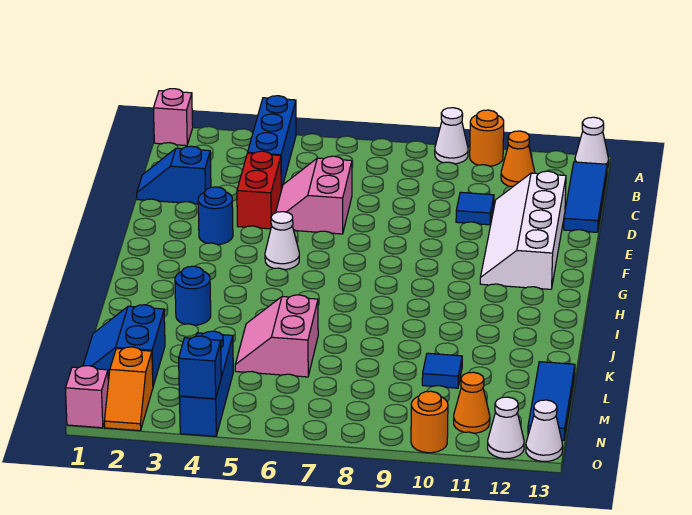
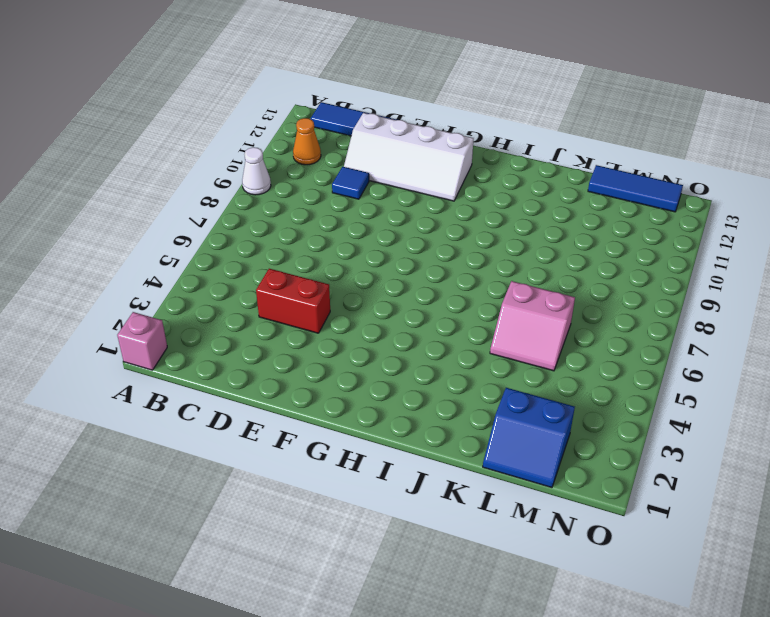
none -> blue 1x3 brick [248,96,296,190]
none -> orange 1x1 round brick [470,110,504,166]
none -> white 1x1 cone [575,117,609,168]

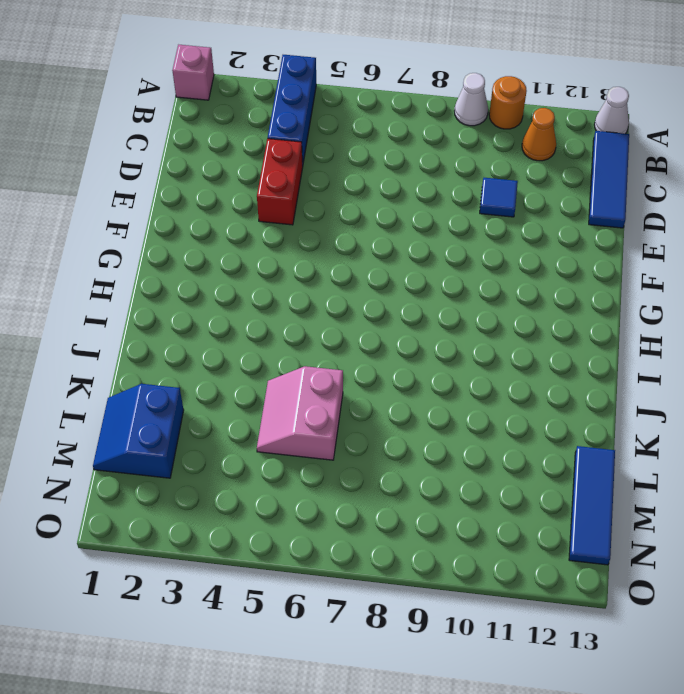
none -> blue 1x2 slope [137,146,211,204]
none -> pink 2x2 slope [276,156,352,234]
none -> white 2x4 slope [480,171,566,289]

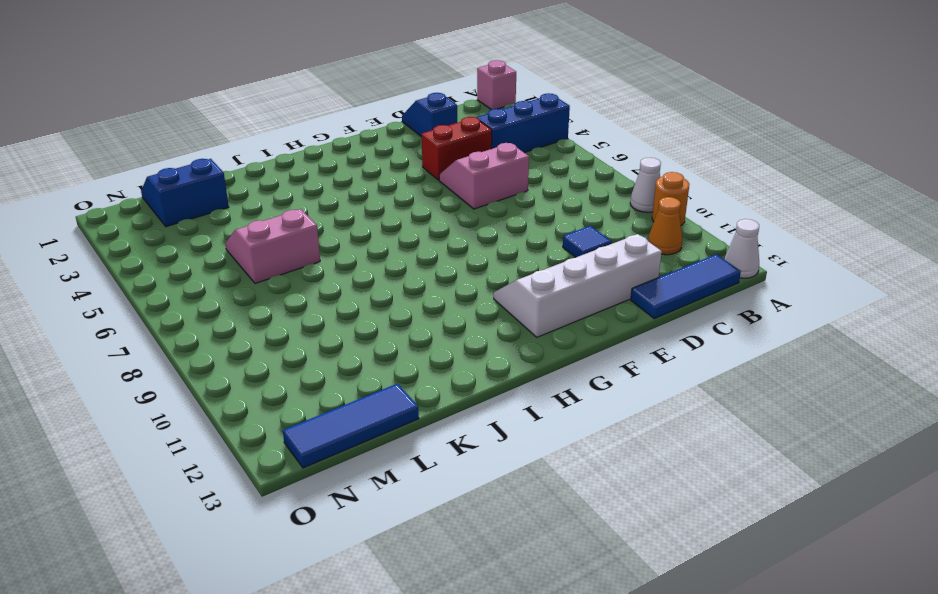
none -> blue 1x1 round brick [198,187,233,245]
none -> white 1x1 cone [265,212,299,270]
none -> blue 1x1 round brick [175,266,211,325]

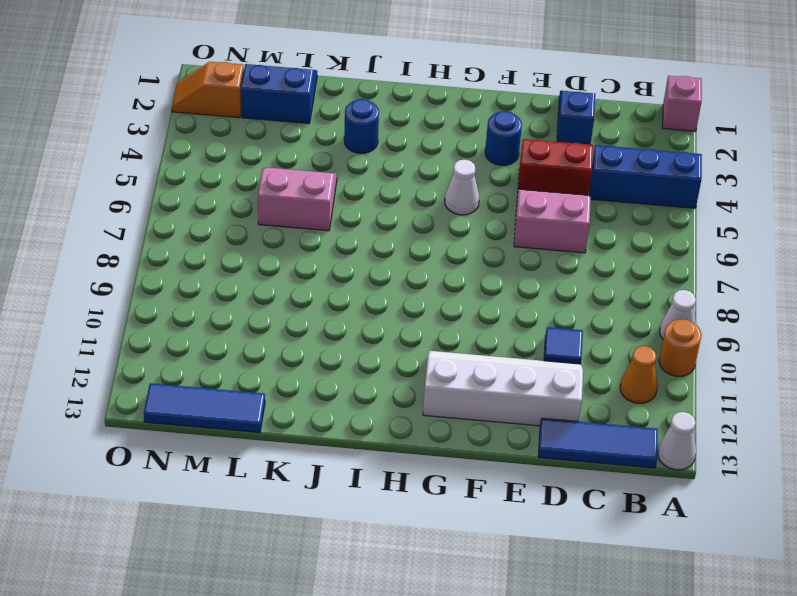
none -> blue 1x1 tile [422,353,462,388]
none -> blue 1x3 brick [179,331,233,436]
none -> orange 1x1 cone [454,372,490,433]

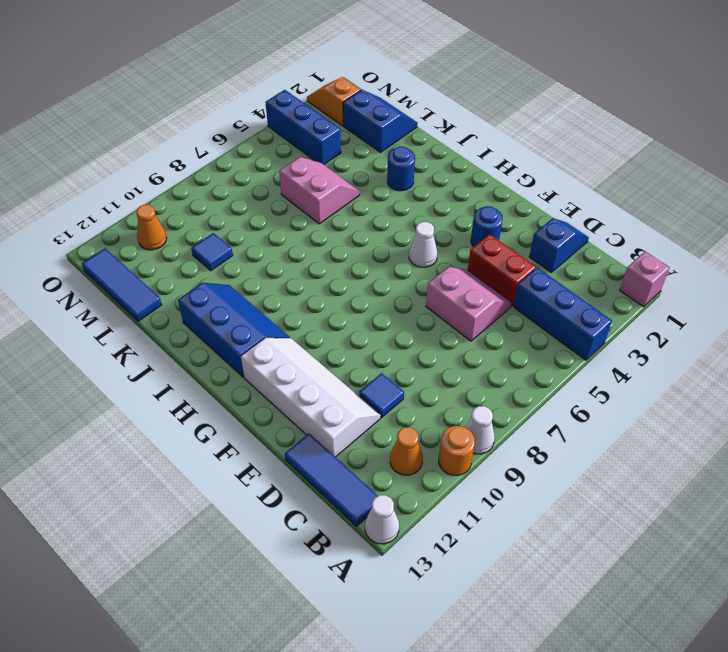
blue 2x3 slope [178,283,290,377] -> none
none -> pink 1x1 brick [66,366,108,428]
none -> orange 1x1 round brick [411,391,448,453]
none -> white 1x1 cone [488,397,524,459]

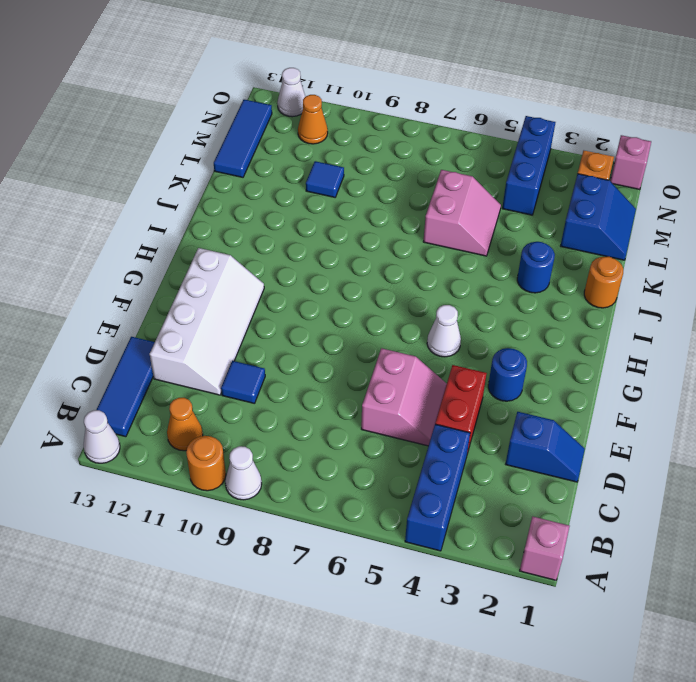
orange 1x1 round brick [584,257,623,308] -> orange 1x1 round brick moved to [411,391,448,453]
none -> white 1x1 cone [526,400,563,461]
none -> blue 1x1 brick [179,336,221,399]

